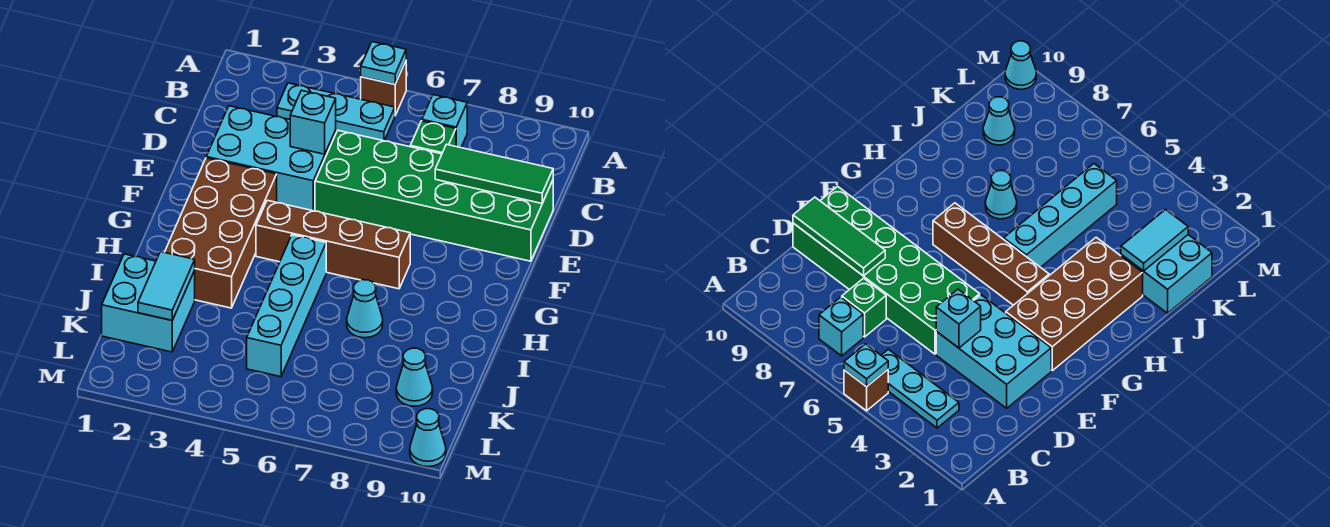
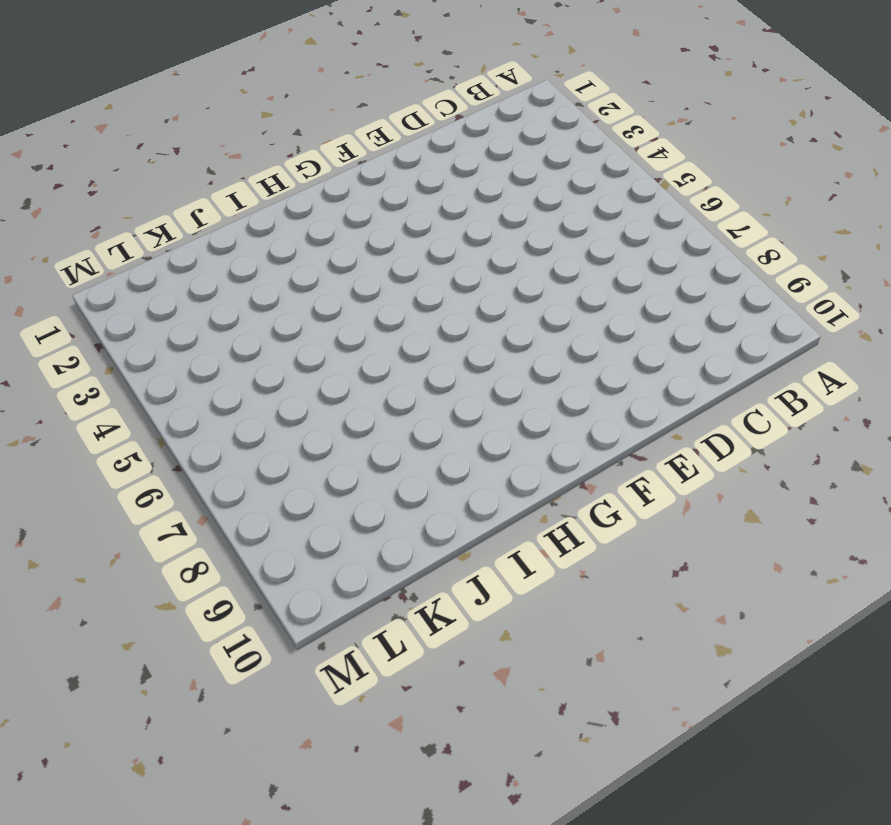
none -> brown 1x1 brick [361,61,406,115]
none -> cyan 1x3 plate [277,83,395,141]
none -> cyan 1x1 brick [422,95,467,148]

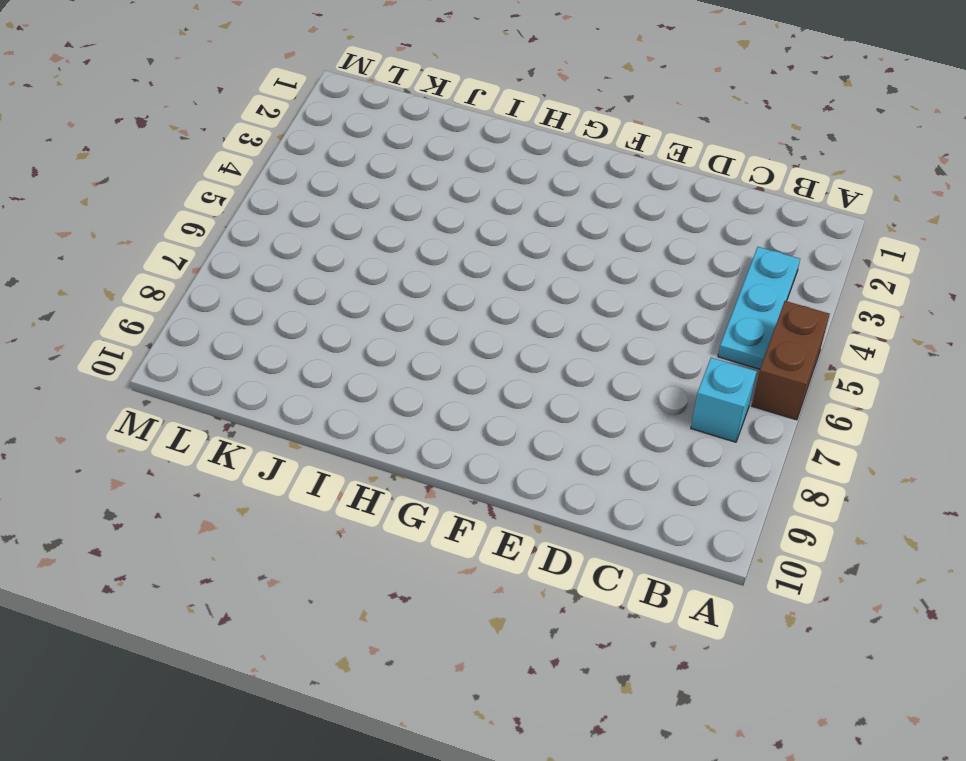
brown 1x2 brick [752,301,830,420] -> brown 1x1 brick [361,61,406,115]
none -> green 1x1 brick [410,121,456,154]
none -> cyan 2x3 brick [206,106,336,211]
none -> green 2x6 brick [315,131,553,261]

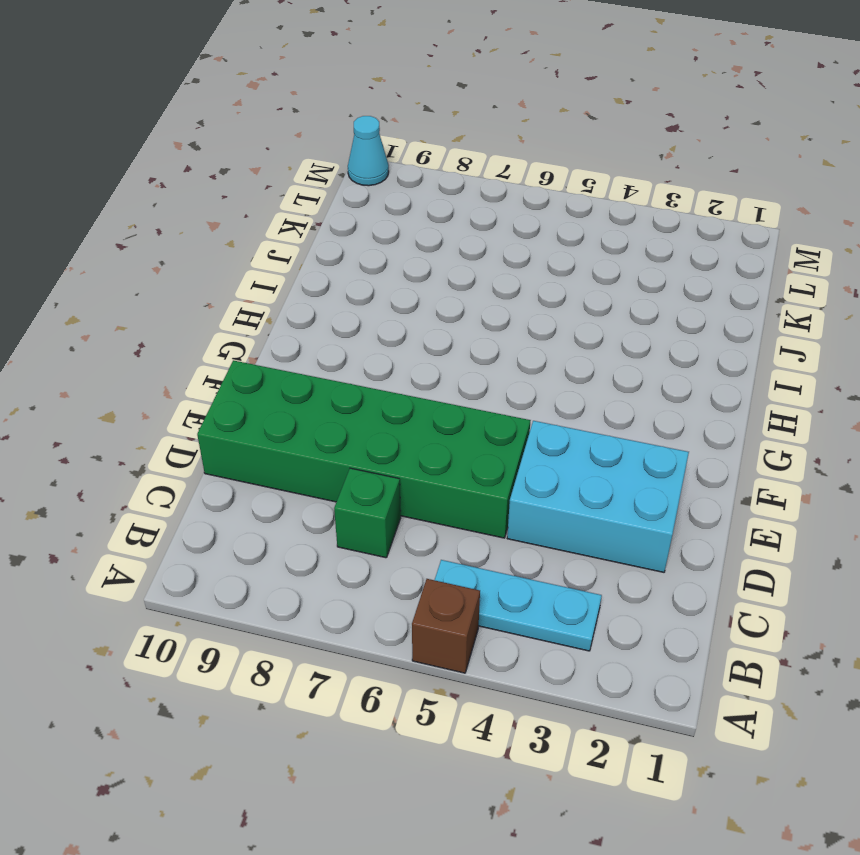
none -> cyan 1x1 brick [422,95,467,148]
none -> brown 2x4 brick [165,158,277,308]
none -> brown 1x4 brick [256,200,410,289]

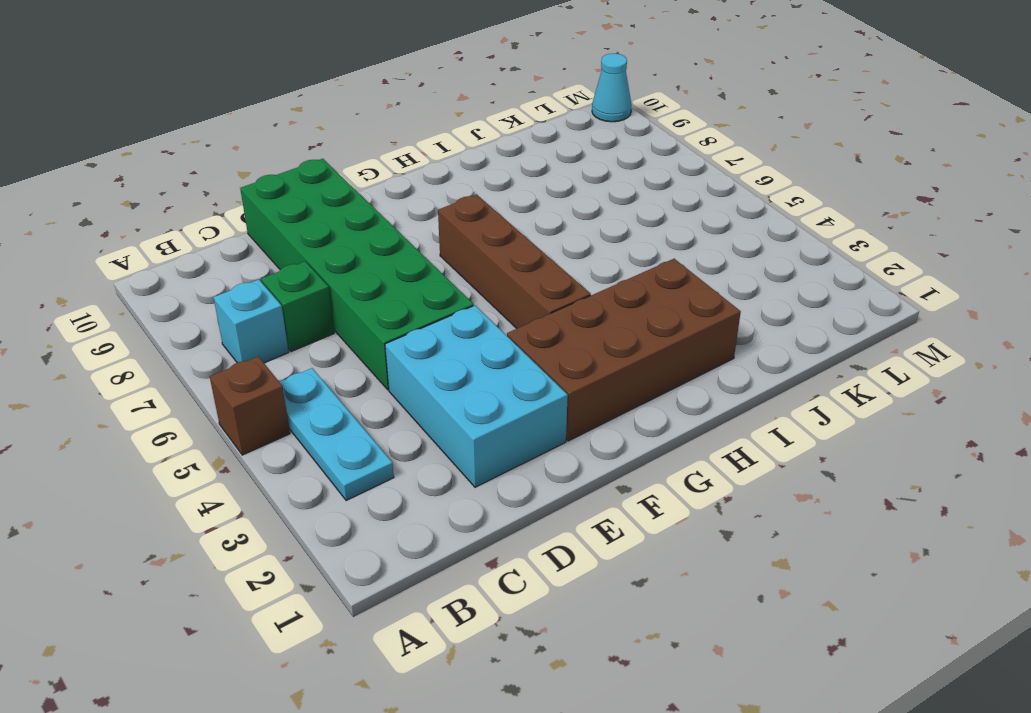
none -> cyan 1x4 brick [247,235,326,377]
none -> cyan 1x1 cone [347,280,383,338]
none -> cyan 2x2 brick [102,254,195,352]

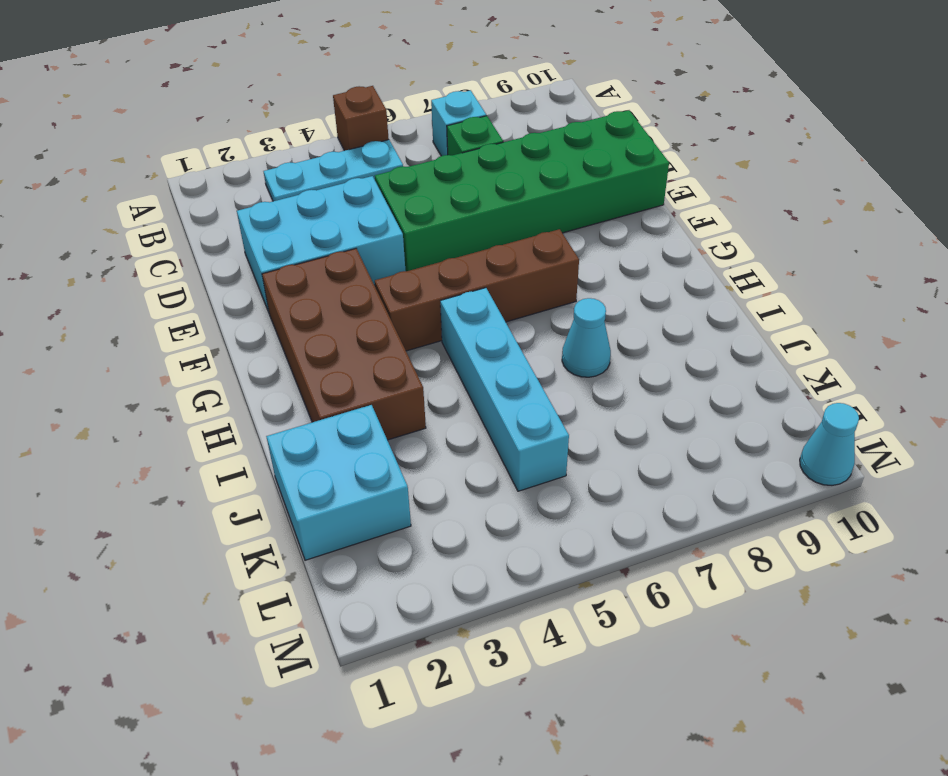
none -> cyan 1x1 cone [396,348,433,406]
none -> cyan 1x1 plate [361,42,406,84]
none -> cyan 1x1 brick [290,90,336,154]

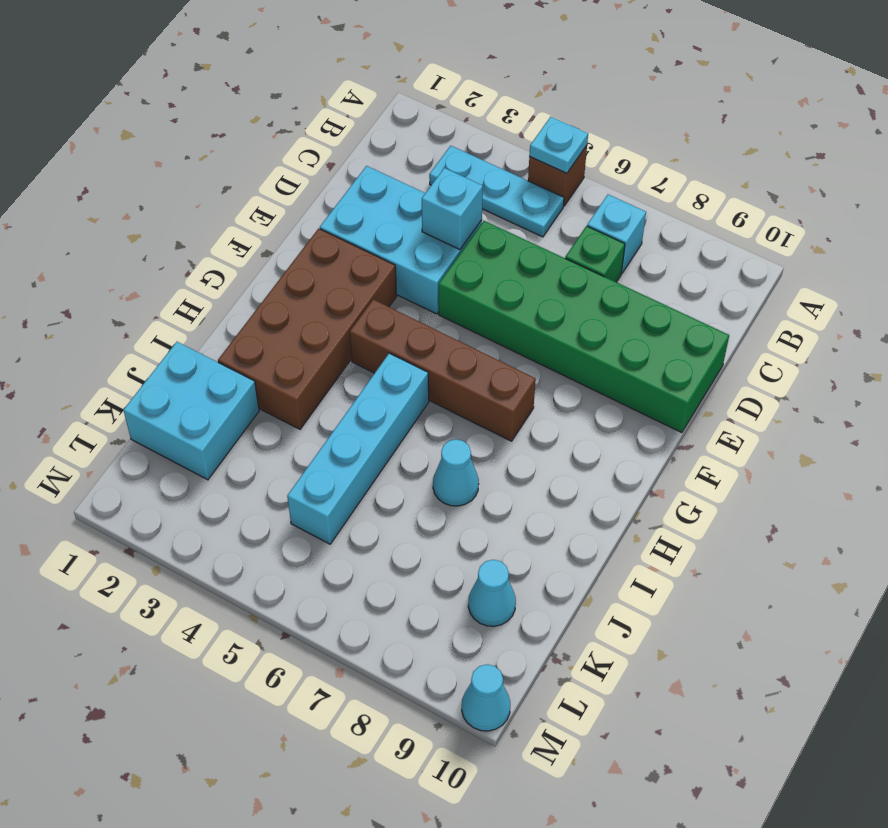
none -> green 1x3 tile [435,144,553,203]
none -> cyan 1x2 tile [138,252,195,320]

